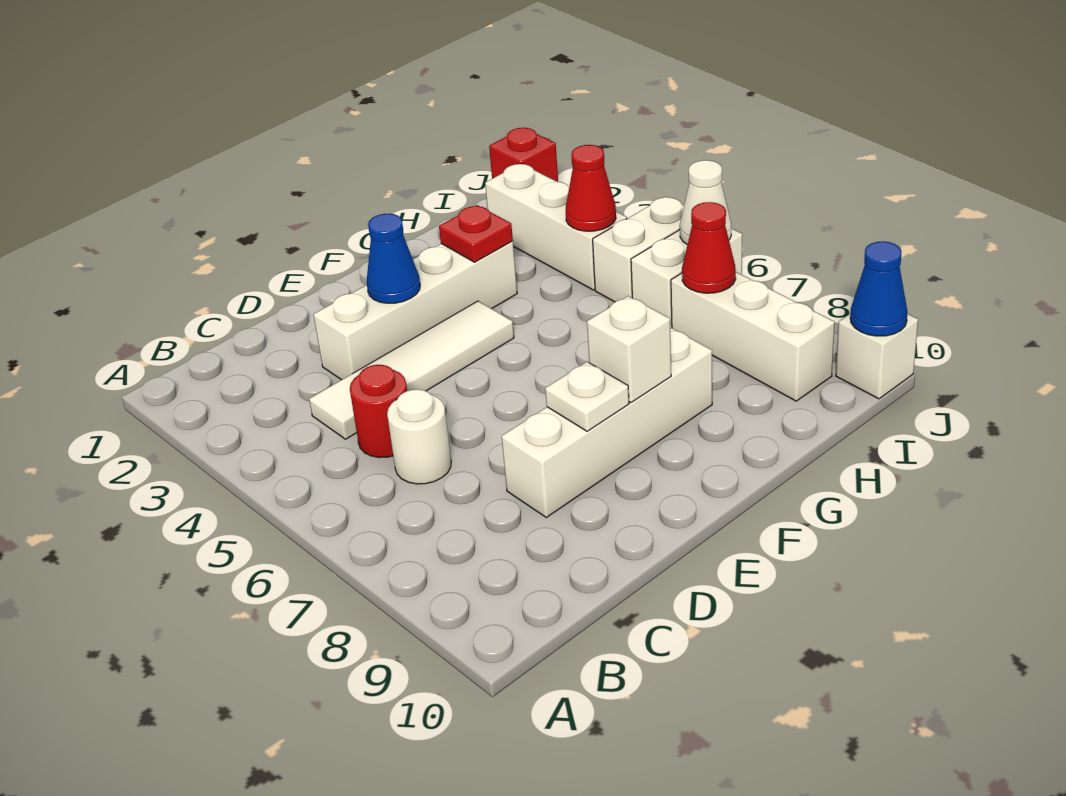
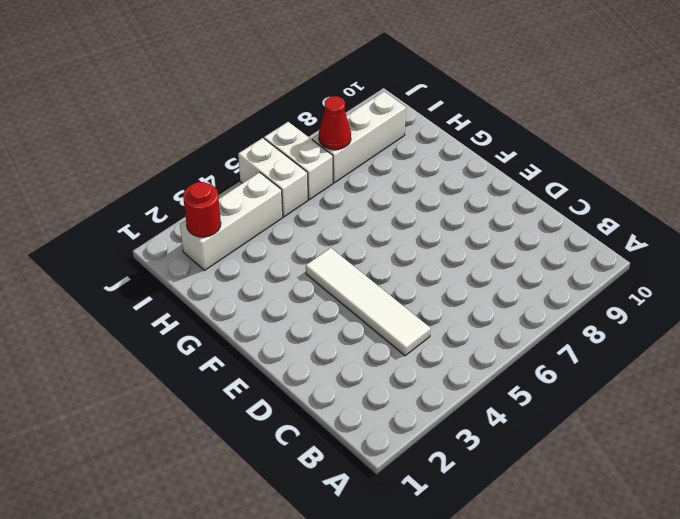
red 1x1 round brick [183,182,221,237] -> red 1x1 round brick moved to [350,365,407,458]
none -> white 1x1 round brick [387,389,451,484]
none -> white 1x4 brick [313,241,517,380]
none -> white 1x4 brick [502,328,712,517]

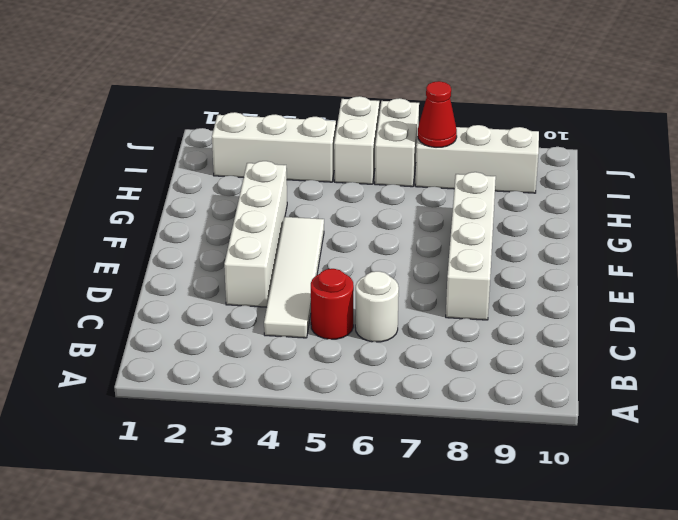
none -> red 1x1 brick [489,128,558,182]
none -> white 1x1 brick [836,314,918,399]
none -> blue 1x1 cone [366,214,420,303]

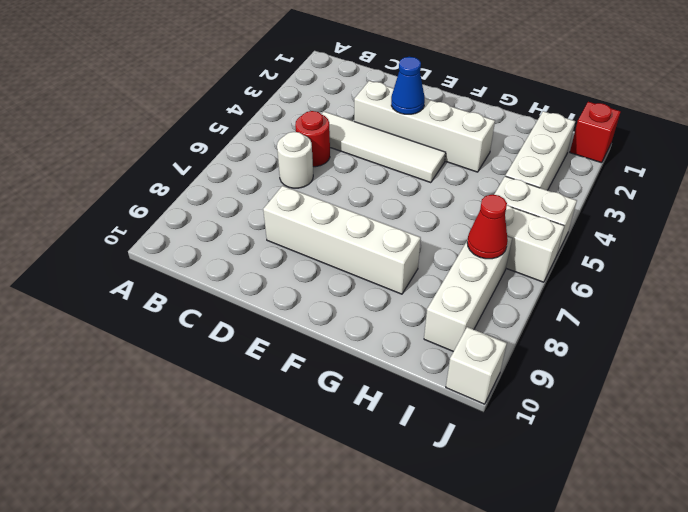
none -> white 1x1 plate [545,362,629,431]
none -> white 1x1 brick [587,296,671,403]
none -> red 1x1 plate [439,205,513,262]

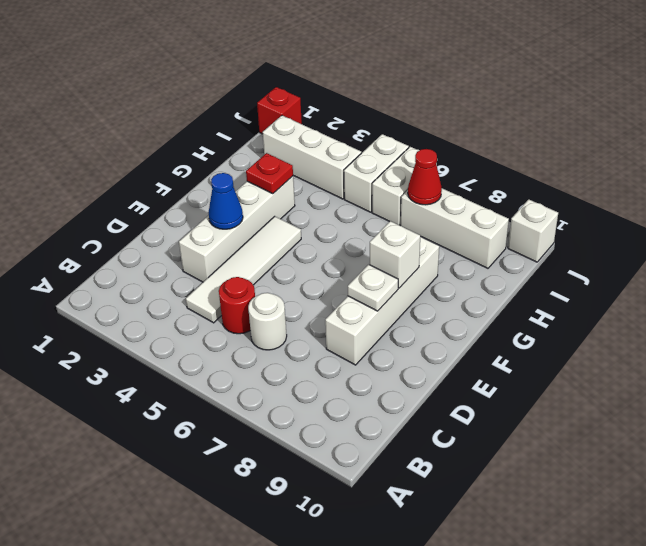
none -> red 1x1 cone [566,145,616,231]
none -> white 1x1 cone [680,160,731,245]
none -> blue 1x1 cone [850,241,908,336]

